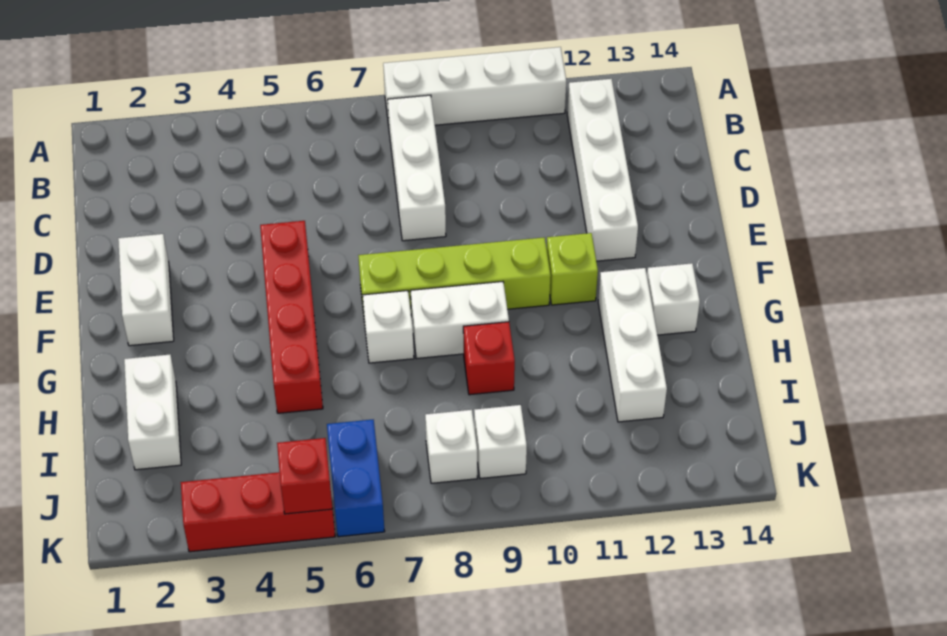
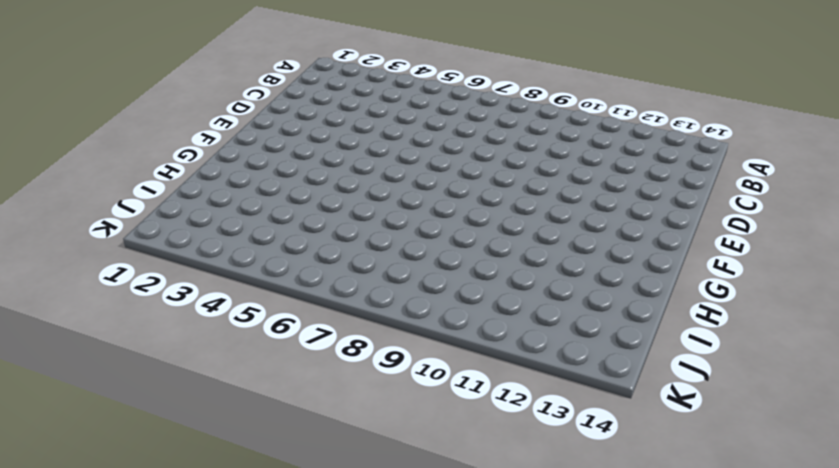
none -> white 1x4 brick [383,47,566,126]
none -> white 1x3 brick [388,95,446,241]
none -> white 1x4 brick [567,79,638,261]

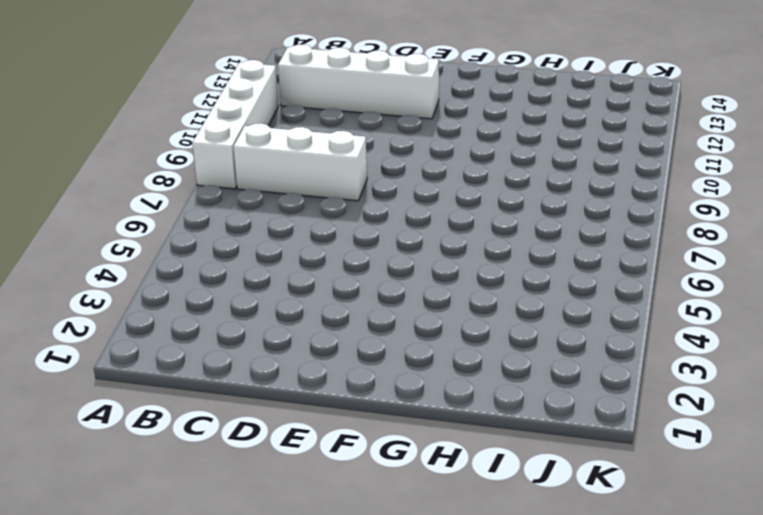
none -> white 1x2 brick [118,234,174,346]
none -> red 1x4 brick [260,221,323,413]
none -> lime 1x4 brick [358,237,551,318]

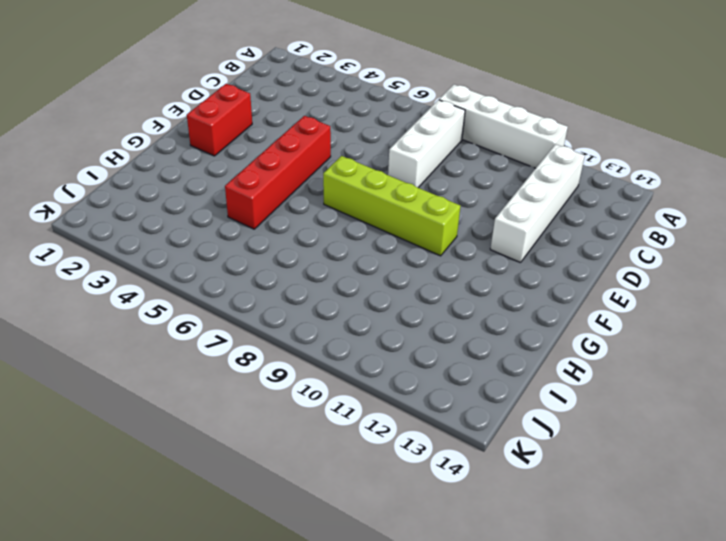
red 1x2 brick [187,84,252,156] -> white 1x2 brick [118,234,174,346]
none -> lime 1x1 brick [547,233,598,305]
none -> white 1x1 brick [363,291,414,363]
none -> white 1x2 brick [411,282,509,359]

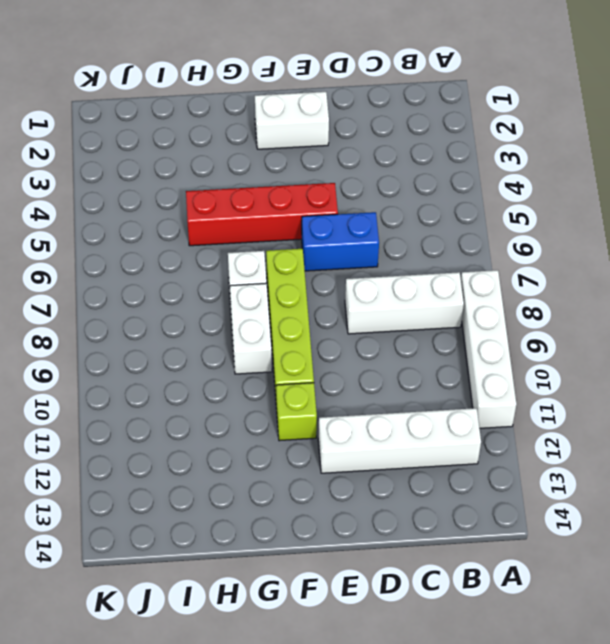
blue 1x2 brick [302,212,379,271] -> blue 1x2 brick moved to [327,420,385,537]
none -> white 1x3 brick [598,268,667,422]
none -> white 1x1 brick [647,263,700,335]
none -> white 1x2 brick [124,355,181,470]

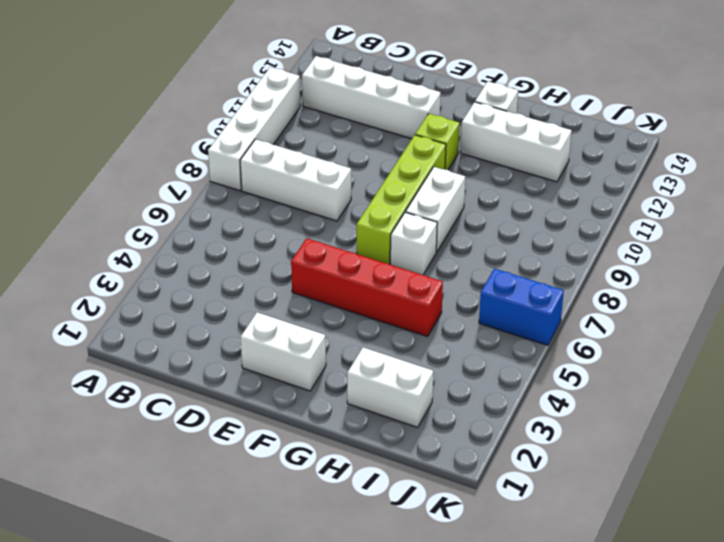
none -> red 1x1 brick [463,322,515,395]
none -> white 1x1 brick [425,410,477,483]
none -> white 1x1 brick [474,405,527,479]

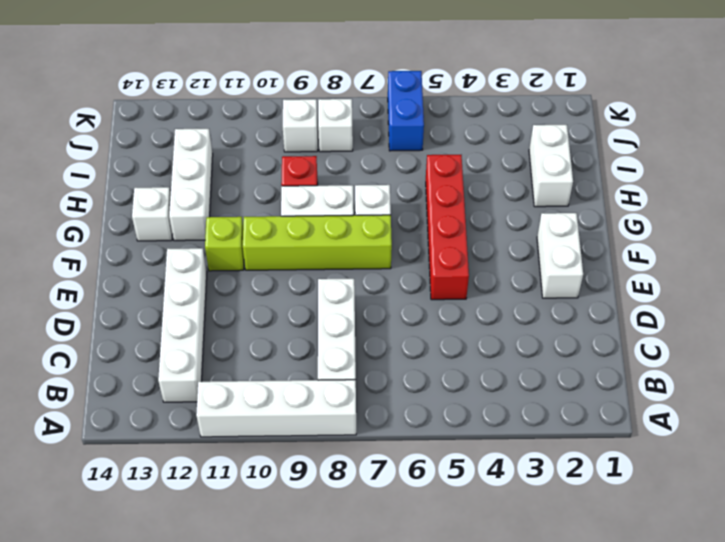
none -> red 1x3 brick [181,472,335,552]
none -> red 1x1 brick [277,438,332,514]

